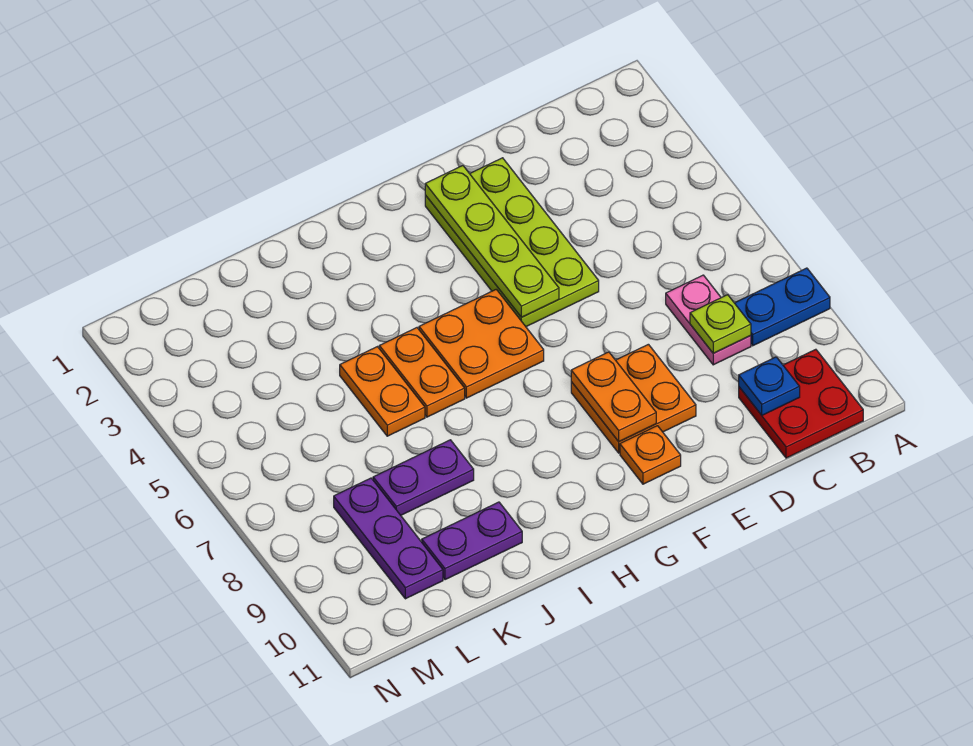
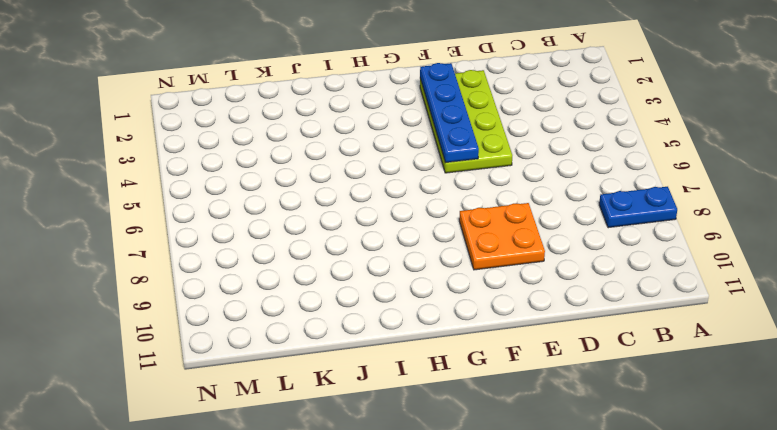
blue 1x4 plate [420,63,479,163] -> lime 1x4 plate [425,166,559,317]
none -> red 2x2 plate [739,349,863,458]
none -> pink 1x2 plate [666,275,751,365]
none -> orange 1x1 plate [620,426,681,484]

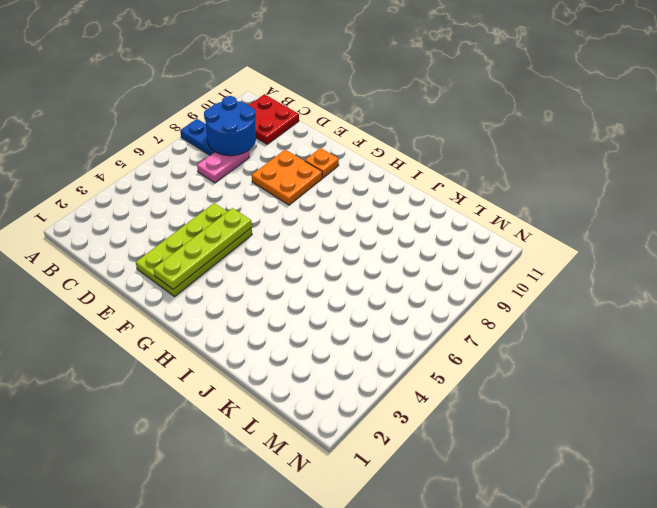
blue 2x2 round brick [204,96,256,156] -> lime 1x1 plate [690,295,751,353]
none -> orange 2x2 plate [419,289,544,398]
none -> orange 1x2 plate [379,328,465,417]
none -> orange 1x2 plate [340,347,425,436]

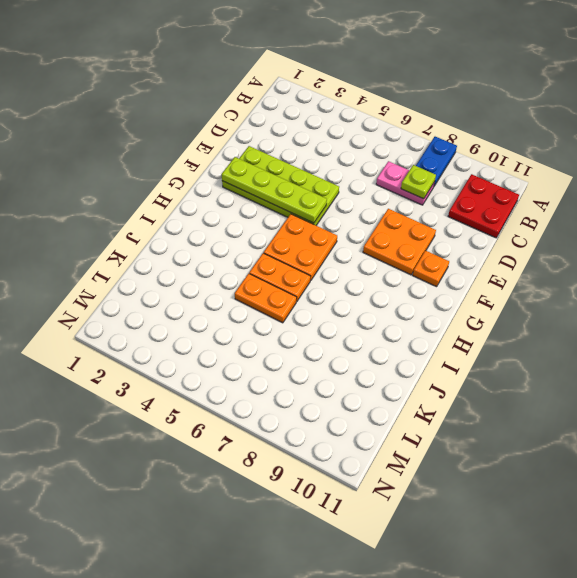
none -> purple 1x2 plate [373,440,474,515]
none -> purple 1x2 plate [422,502,522,580]
none -> purple 1x3 plate [334,478,443,599]

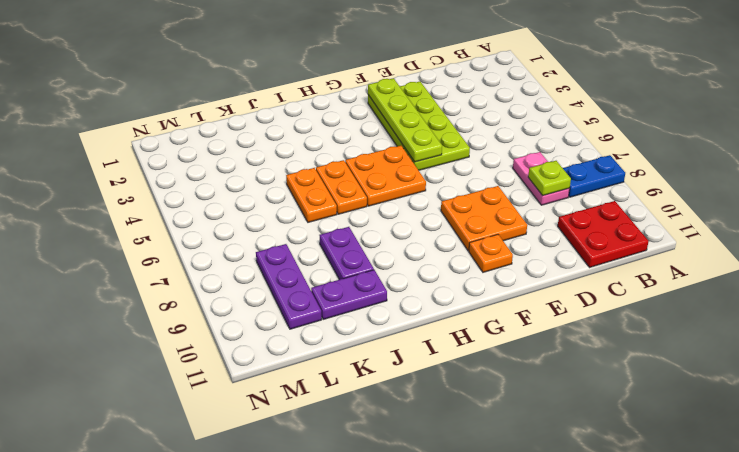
purple 1x2 plate [319,227,374,280] -> purple 1x2 plate turned to [373,440,474,515]
none -> blue 1x1 plate [739,357,800,415]
none -> orange 1x2 plate [571,352,656,442]

